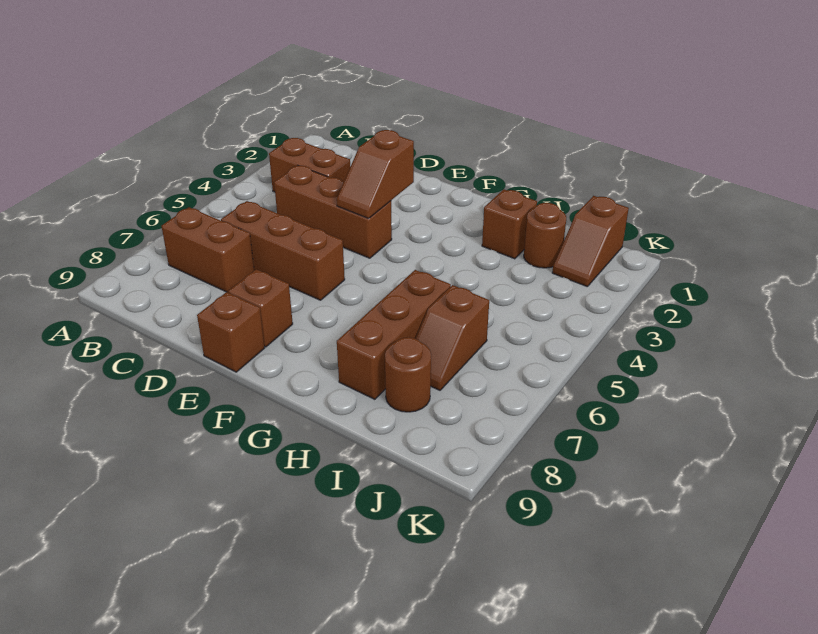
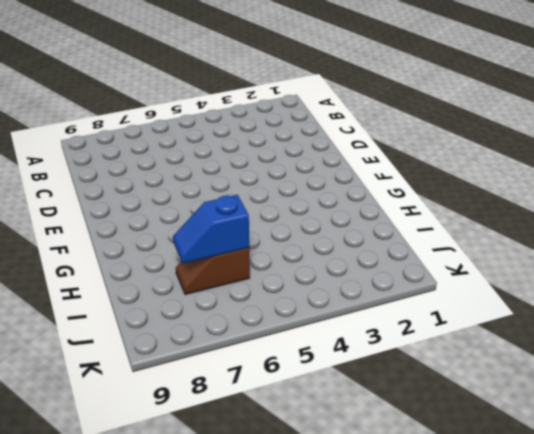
blue 1x2 slope [173,195,249,263] -> none
none -> brown 1x2 brick [269,138,350,192]
none -> brown 1x2 brick [162,207,254,292]
none -> brown 1x3 brick [274,165,392,258]

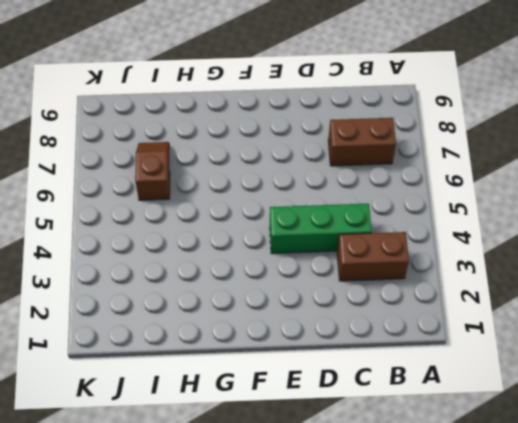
green 1x3 brick [270,204,372,254] -> brown 1x3 brick [274,165,392,258]
none -> brown 1x3 brick [221,201,345,300]
none -> brown 1x1 brick [228,269,293,347]
none -> brown 1x1 brick [197,292,265,372]

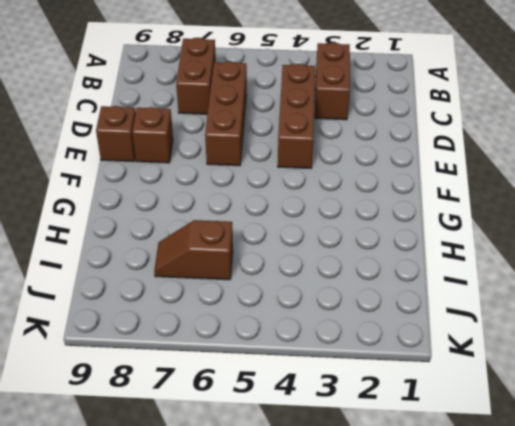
none -> brown 1x1 brick [482,189,537,259]
none -> brown 1x3 brick [337,270,451,399]
none -> brown 1x1 round brick [524,203,566,268]

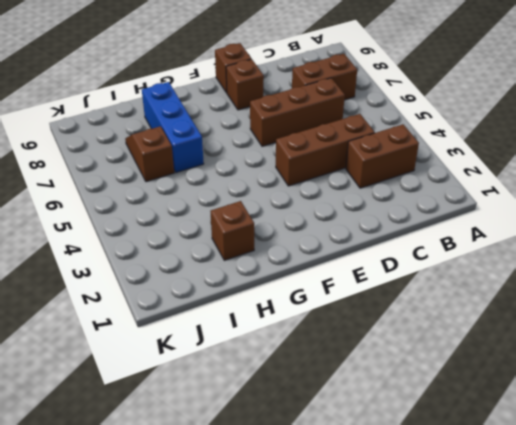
blue 1x3 brick [142,82,204,173] -> brown 1x3 brick [337,270,451,399]
none -> brown 1x1 round brick [524,203,566,268]
none -> brown 1x1 round brick [385,337,431,412]
none -> brown 1x2 slope [552,196,629,287]

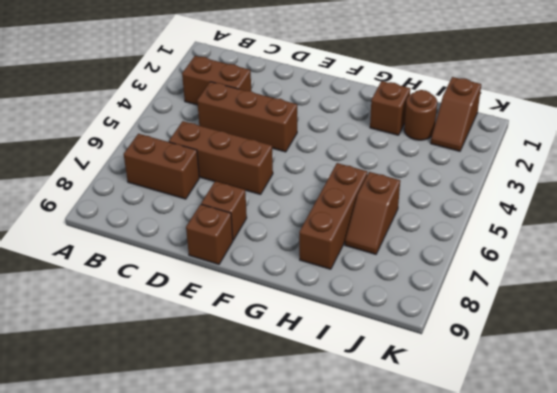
none -> brown 1x1 round brick [385,337,431,412]
none -> brown 1x2 slope [337,130,414,218]

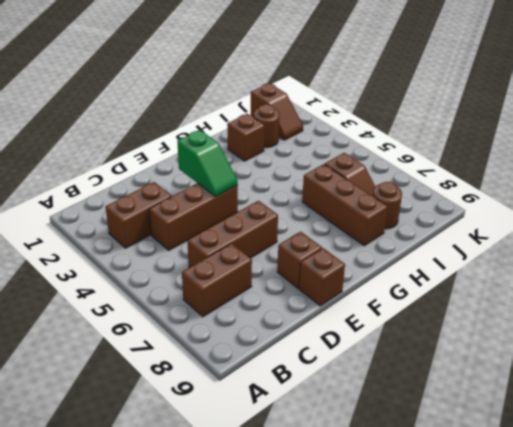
green 1x2 slope [177,130,238,196] -> brown 1x2 slope [337,130,414,218]

